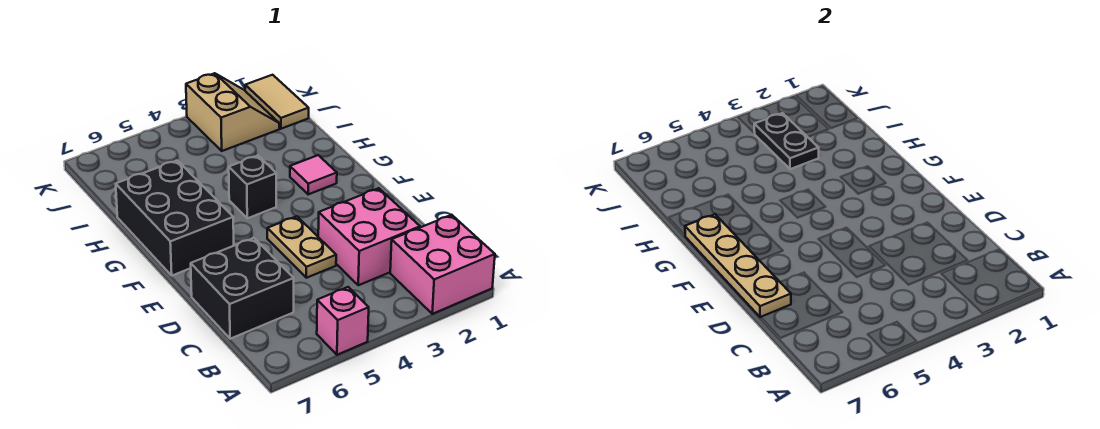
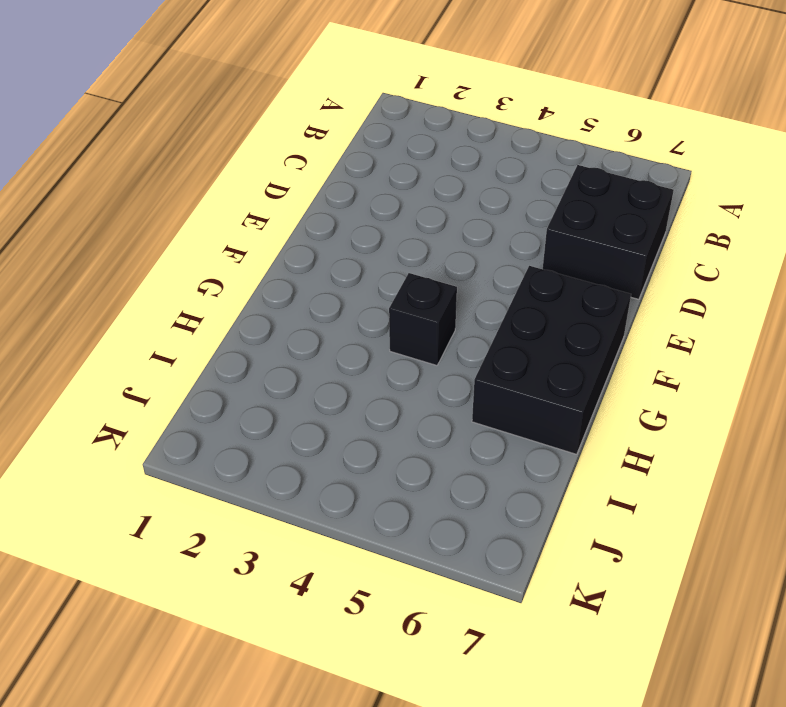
none -> pink 2x2 brick [390,215,495,314]
none -> pink 1x1 brick [317,287,369,355]
none -> pink 2x2 brick [318,188,420,285]

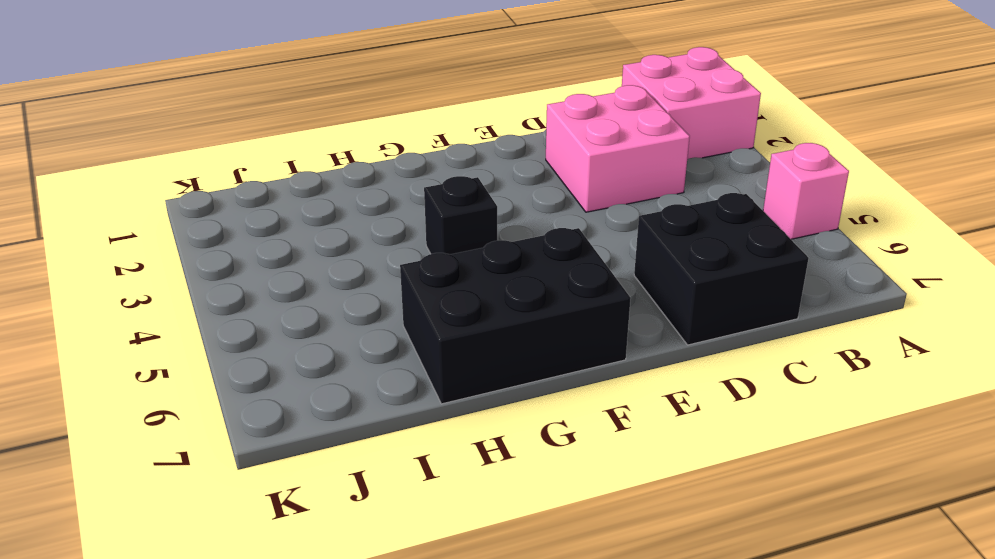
none -> tan 1x2 plate [267,216,336,278]
none -> pink 1x1 tile [290,155,337,194]
none -> tan 1x2 tile [245,75,309,129]

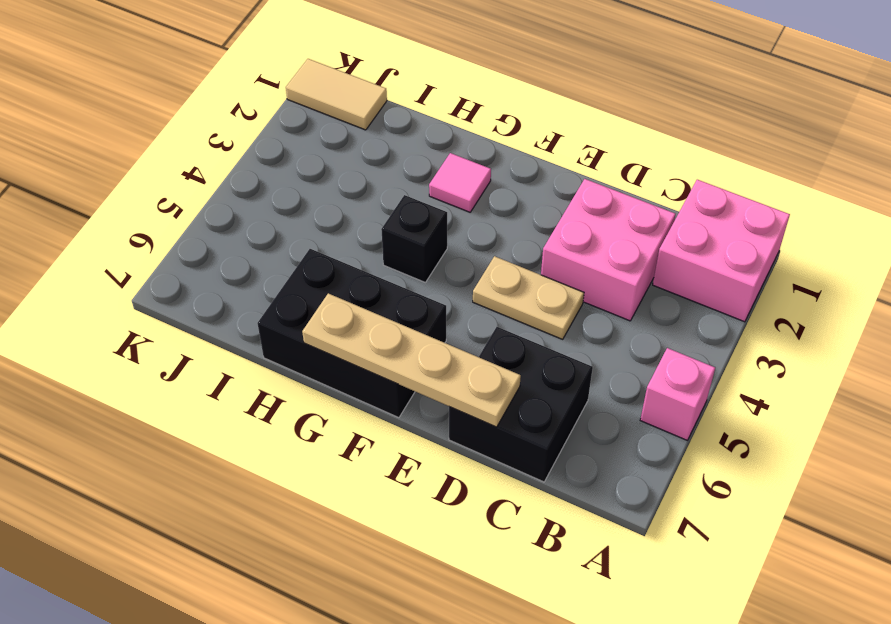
none -> tan 2x2 slope [186,73,279,151]
none -> black 1x2 plate [754,113,819,169]

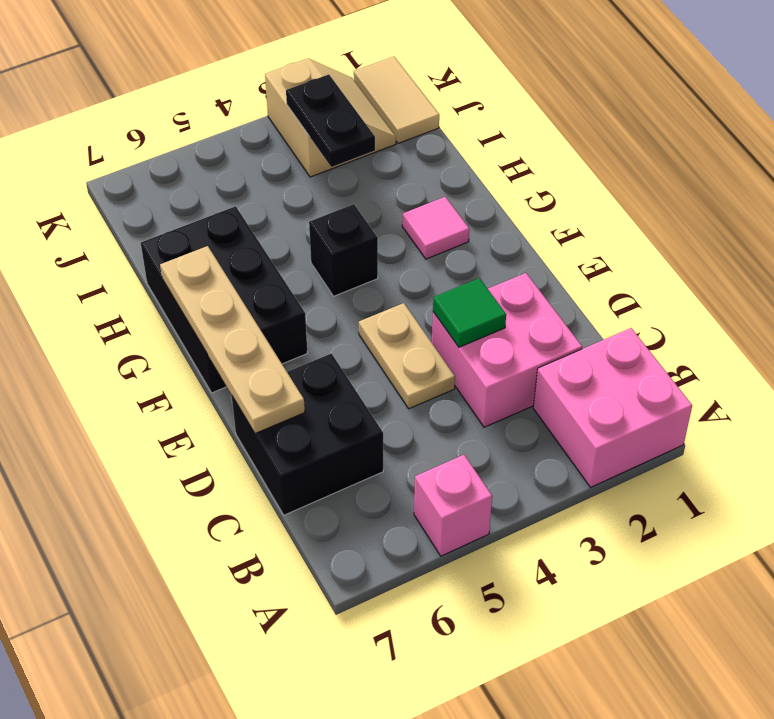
green 1x1 tile [433,278,506,347] -> none

